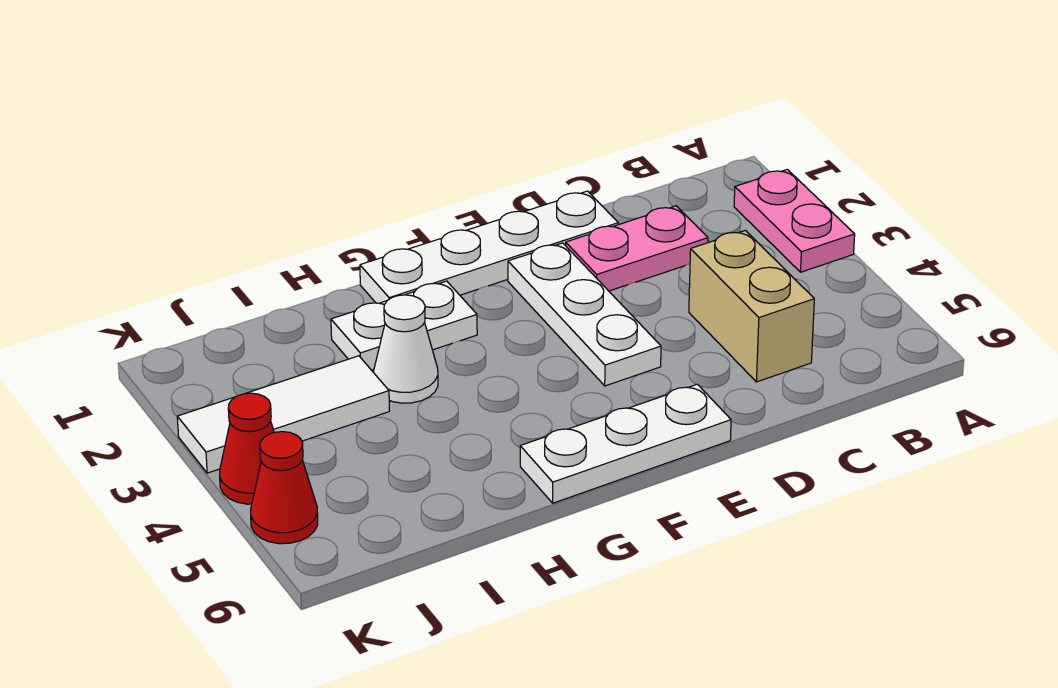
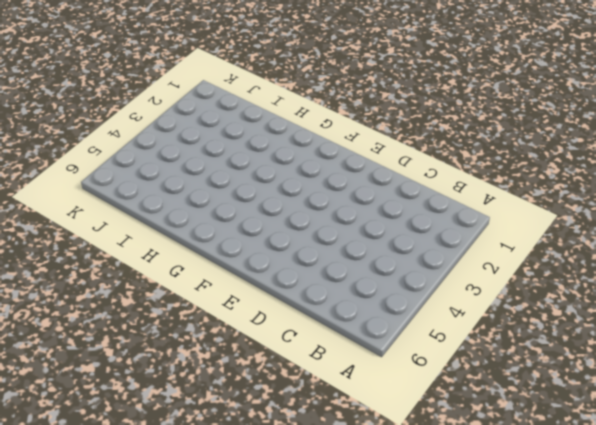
none -> pink 1x2 plate [734,169,855,272]
none -> pink 1x2 plate [566,206,708,291]

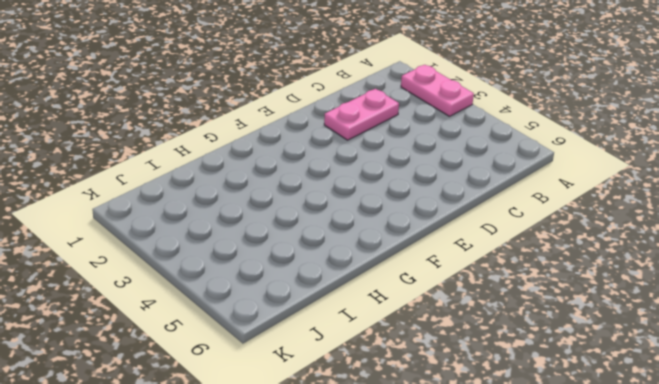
none -> tan 1x2 brick [689,230,814,382]
none -> white 1x4 plate [360,191,618,303]

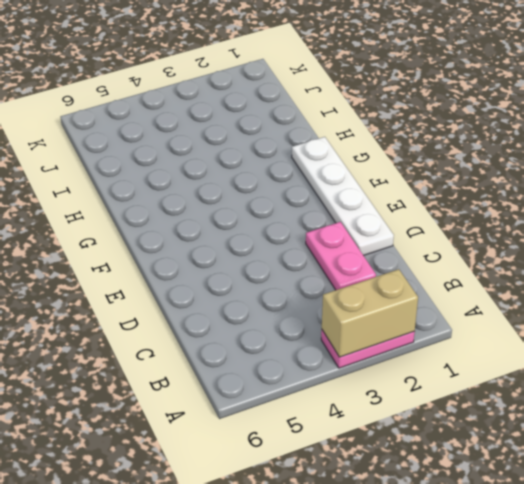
tan 1x2 brick [322,269,418,357] -> tan 1x2 brick moved to [689,230,814,382]
none -> white 1x3 plate [508,243,661,386]
none -> white 1x3 plate [520,384,731,503]

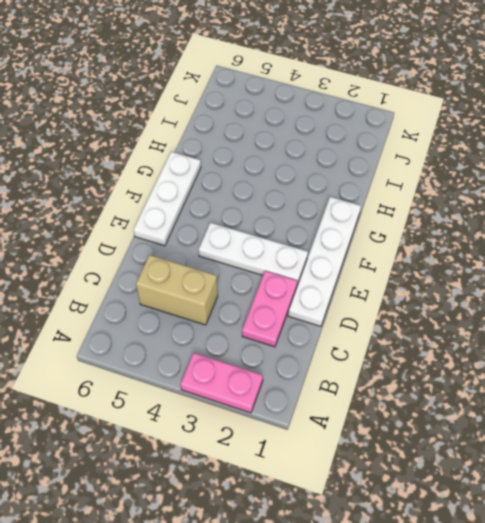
none -> white 1x2 plate [331,281,477,370]
none -> white 1x1 cone [374,295,438,403]

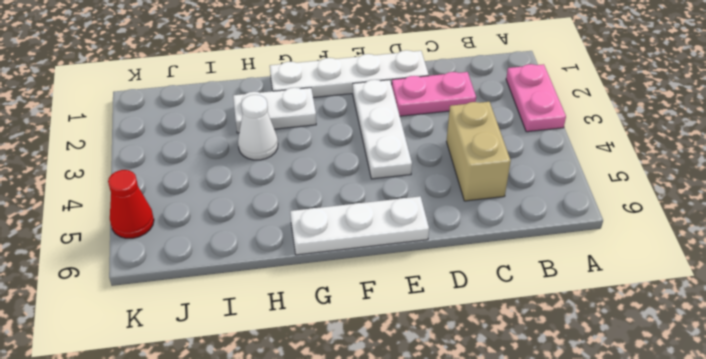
none -> white 1x3 tile [177,356,390,473]
none -> red 1x1 cone [220,393,274,504]

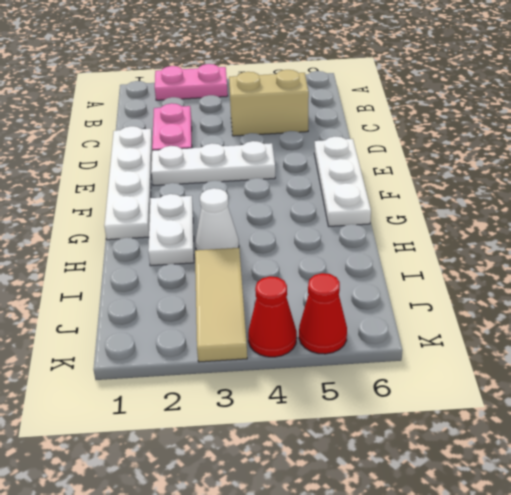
tan 1x3 tile [195,248,247,362] -> white 1x3 tile [177,356,390,473]

